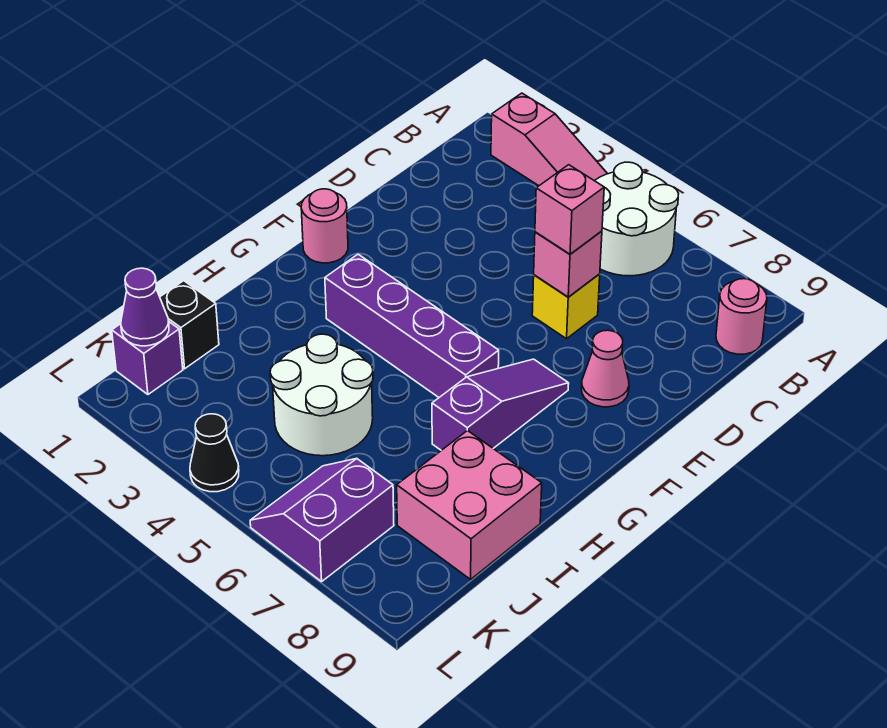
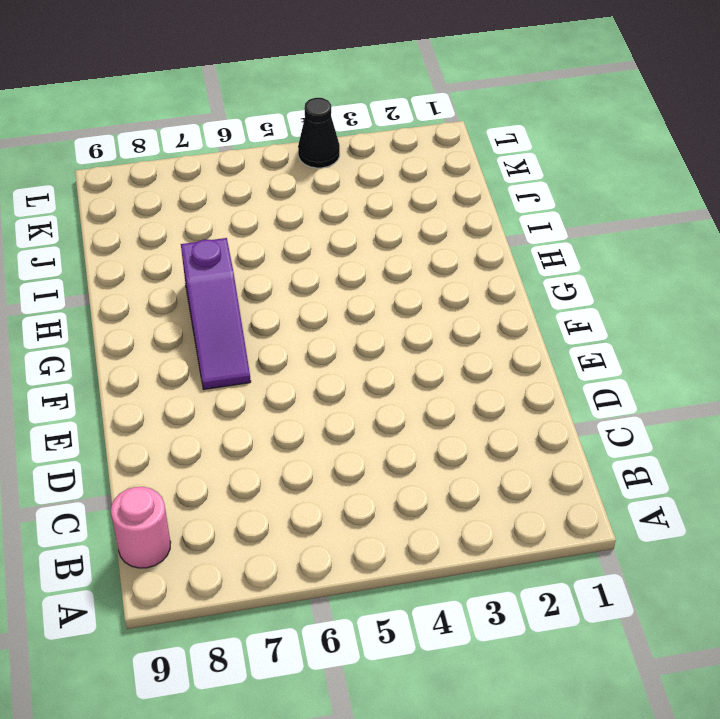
none -> pink 1x3 slope [491,93,607,186]
none -> white 2x2 round brick [595,162,679,276]
none -> yellow 1x1 brick [532,274,600,339]

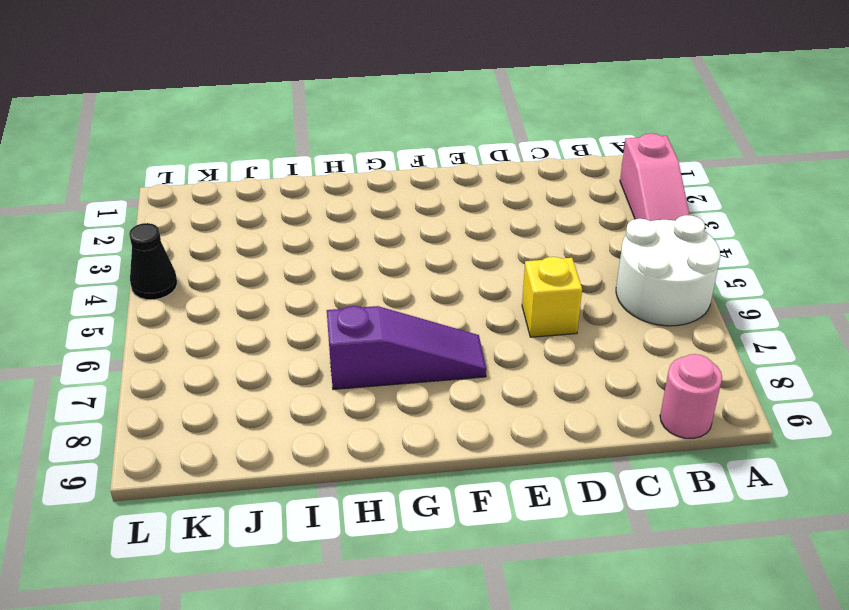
none -> pink 1x1 cone [582,330,629,407]
none -> pink 1x1 round brick [301,189,348,263]
none -> purple 1x4 brick [325,254,499,397]

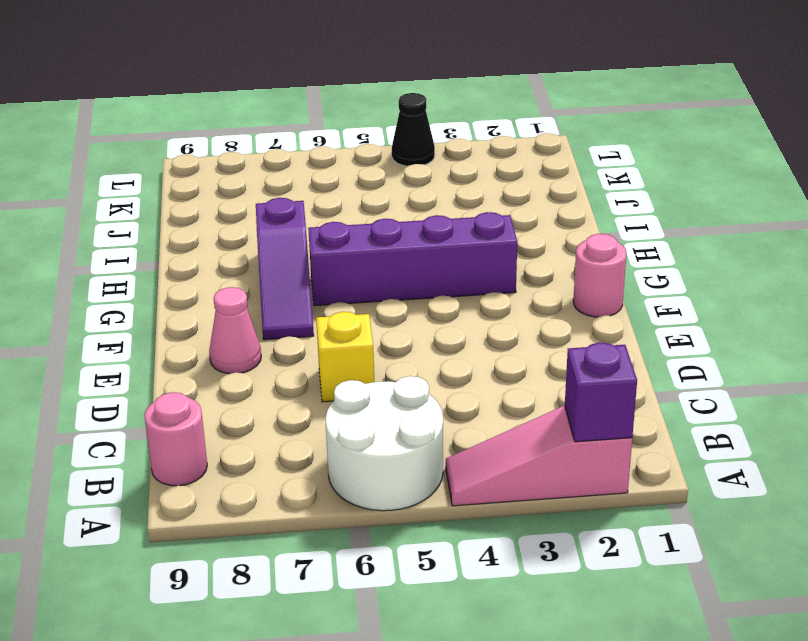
purple 1x1 brick [565,342,637,442] -> purple 1x1 brick moved to [112,322,183,394]
none -> white 2x2 round brick [270,334,373,456]
none -> pink 2x2 brick [397,430,542,579]
none -> black 1x1 brick [160,281,219,369]

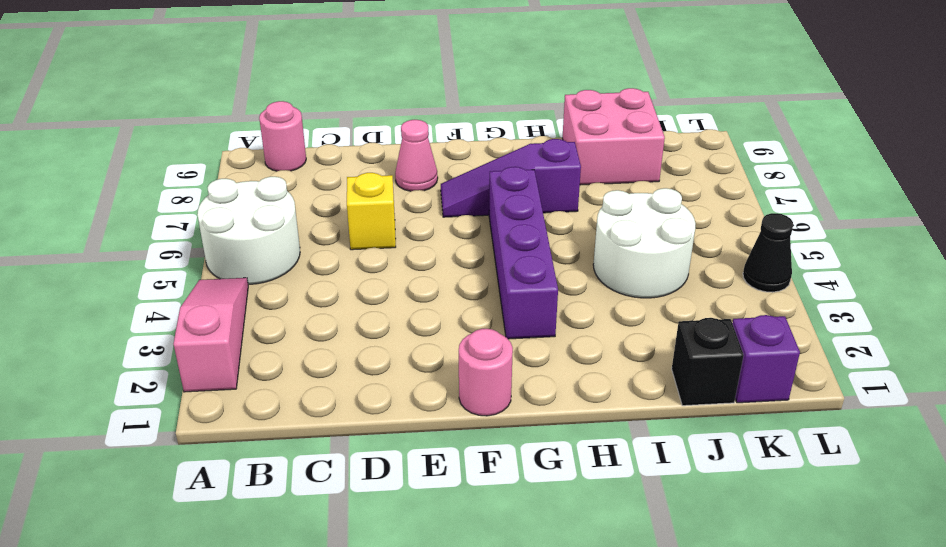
none -> purple 2x2 slope [250,459,394,582]
none -> pink 1x1 brick [534,231,602,297]
none -> purple 1x1 cone [121,268,169,346]

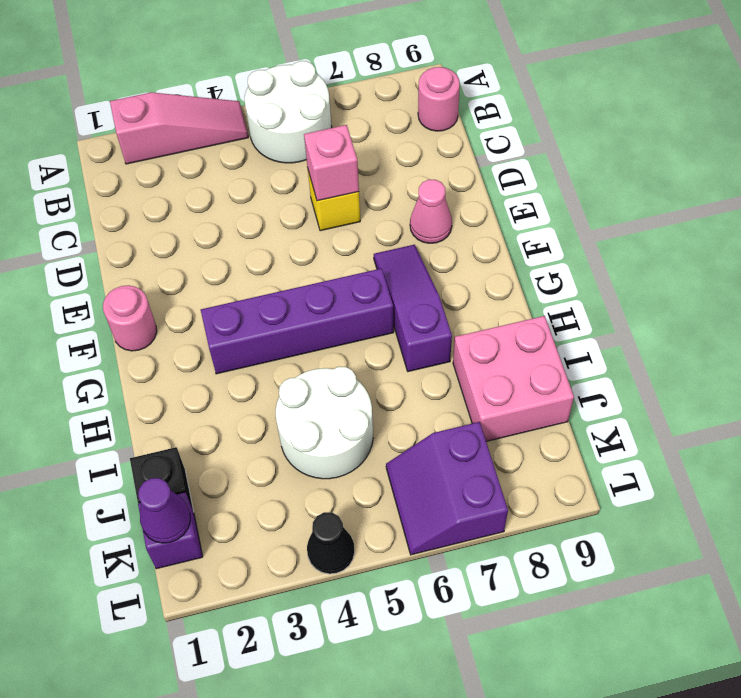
none -> pink 1x1 brick [535,165,604,254]

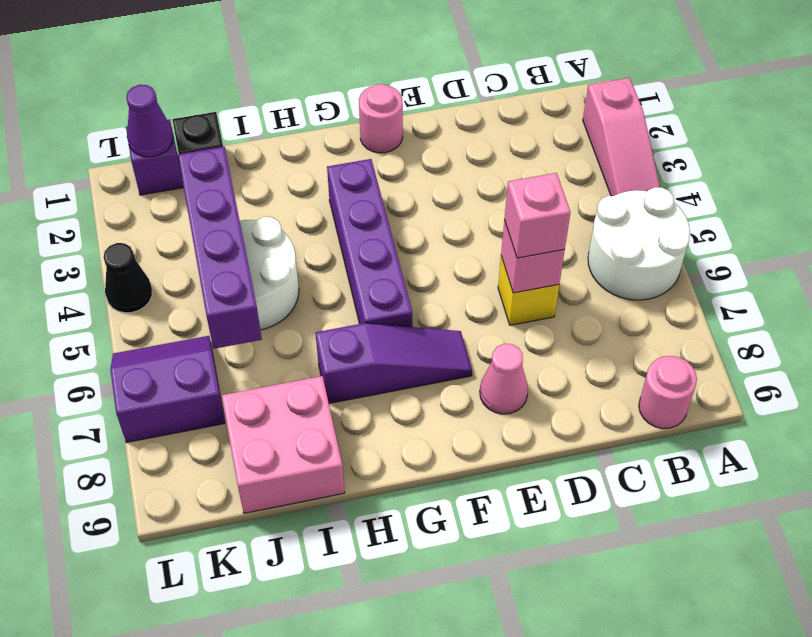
purple 1x4 brick [178,147,262,349] -> none

